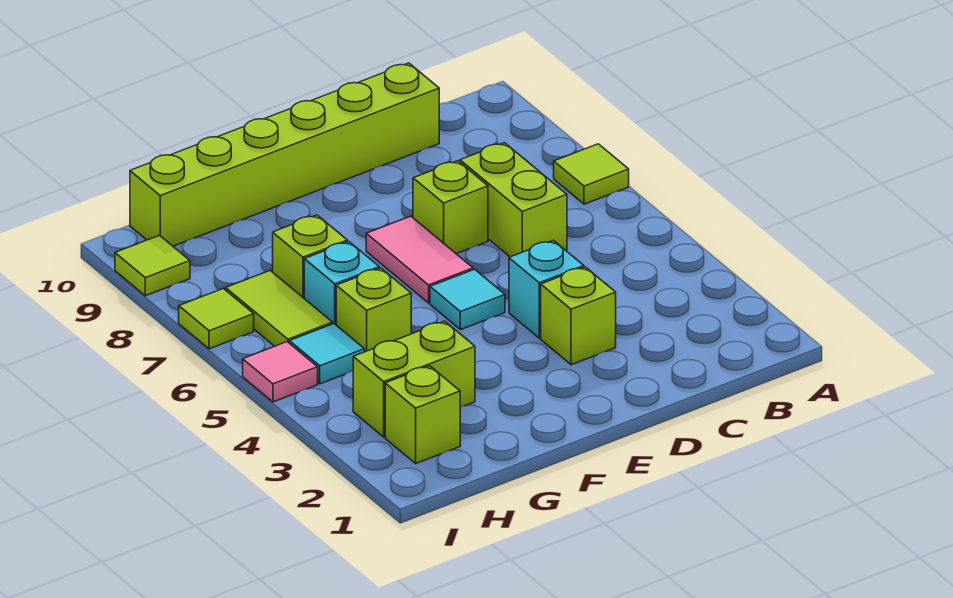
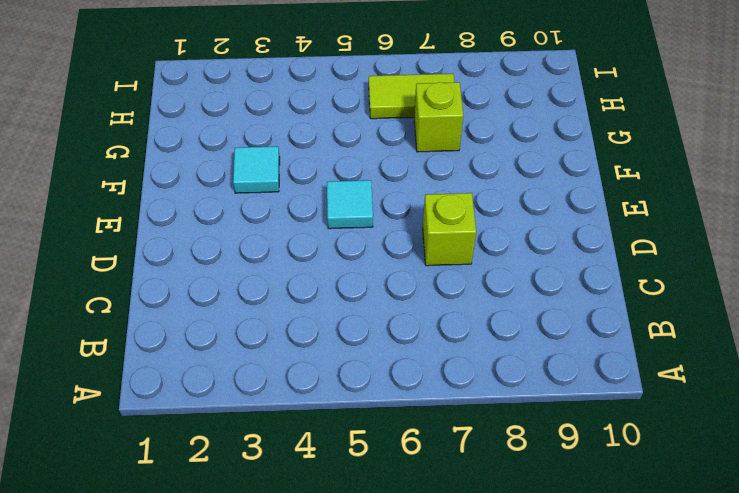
cyan 1x1 tile [233,146,280,193] -> cyan 1x1 tile moved to [289,324,364,384]
none -> lime 1x1 tile [554,144,629,204]
none -> lime 1x2 brick [460,143,567,257]
none -> lime 1x6 brick [130,63,439,246]

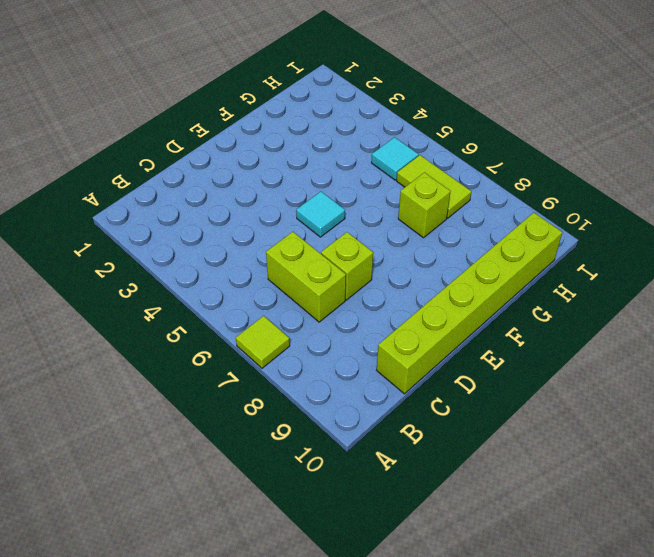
none -> lime 1x1 brick [541,267,616,365]
none -> cyan 1x1 brick [509,240,584,338]
none -> pink 1x2 tile [366,216,473,303]

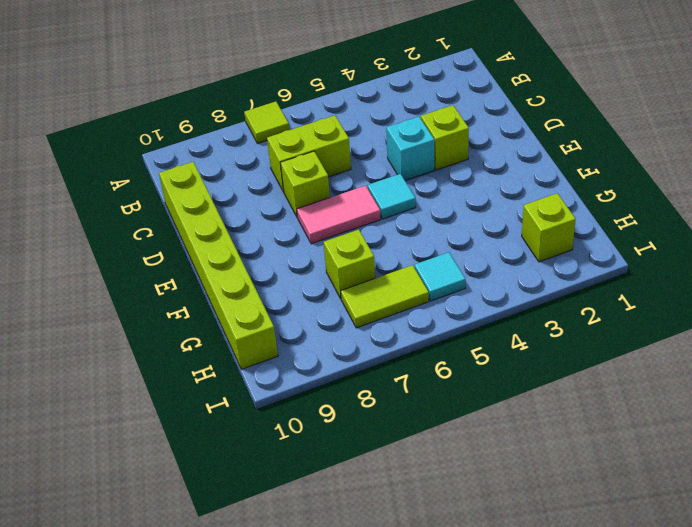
none -> lime 1x2 brick [353,321,475,437]
none -> lime 1x1 brick [336,268,411,352]
none -> cyan 1x1 brick [304,242,379,325]

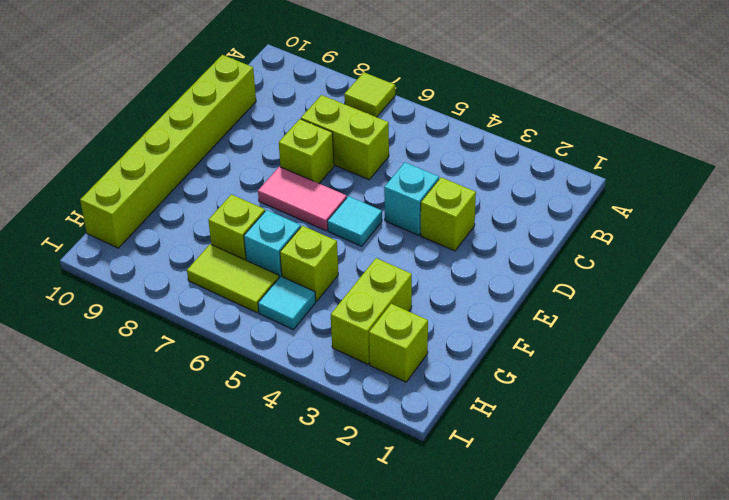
none -> pink 1x1 tile [243,342,318,402]
none -> lime 1x1 tile [179,288,254,349]
none -> lime 1x1 tile [115,235,190,296]

